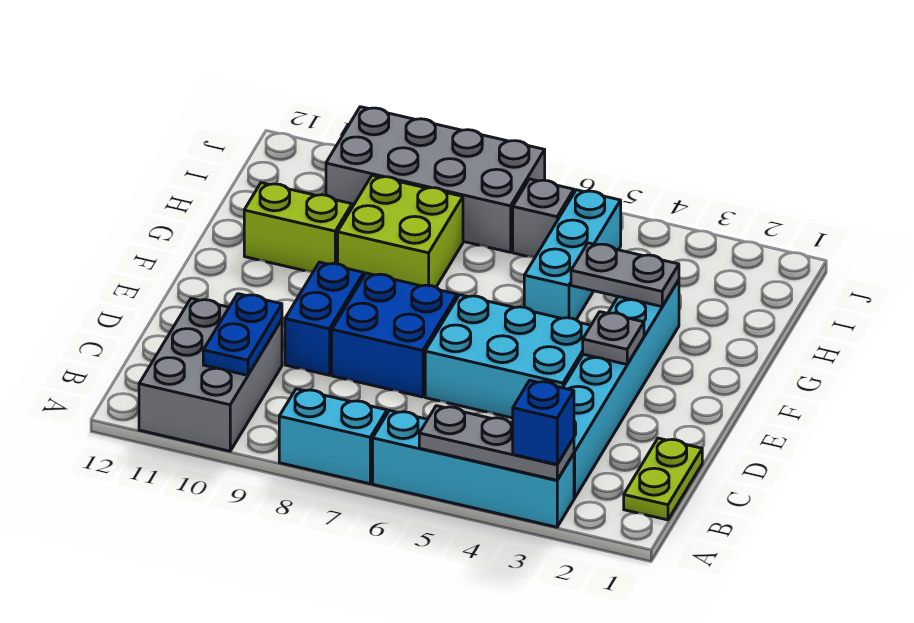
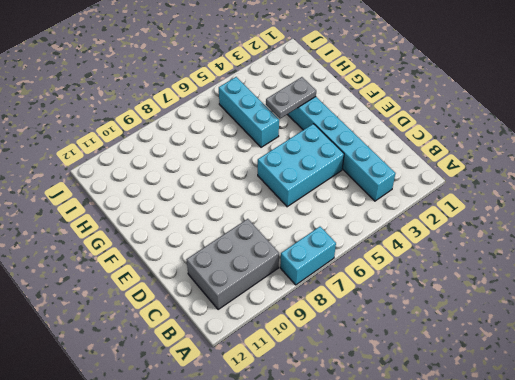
grey 2x3 brick [187,219,279,310] -> grey 2x3 brick turned to [139,298,282,451]
none -> cyan 1x4 brick [373,411,574,527]
none -> lime 1x2 plate [624,438,702,520]
none -> blue 2x2 brick [332,273,457,397]

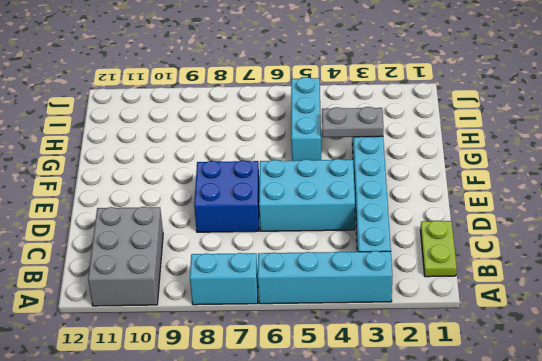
none -> blue 1x2 brick [285,262,364,375]
none -> lime 2x2 brick [338,175,463,287]
none -> lime 1x2 brick [244,183,352,272]

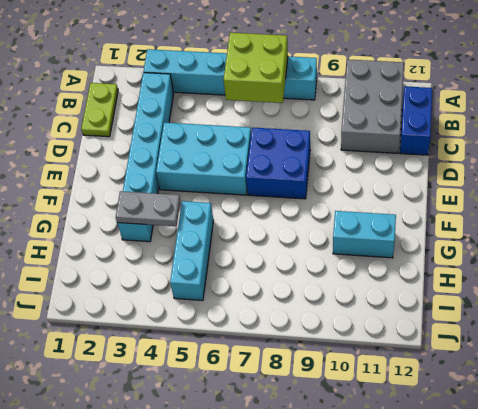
lime 2x2 brick [224,33,288,103] -> lime 2x2 brick moved to [338,175,463,287]
blue 1x2 brick [400,86,432,155] -> blue 1x2 brick moved to [285,262,364,375]
cyan 1x2 brick [333,211,396,258] -> lime 1x2 brick [244,183,352,272]
none -> grey 1x1 brick [513,179,574,258]
none -> grey 2x4 brick [326,107,545,252]
none -> grey 1x3 plate [419,406,574,480]

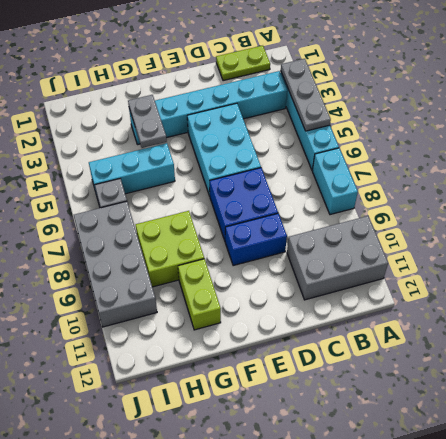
none -> blue 1x2 plate [203,294,282,375]
none -> grey 1x1 plate [583,312,644,364]
none -> blue 1x1 brick [513,380,574,464]

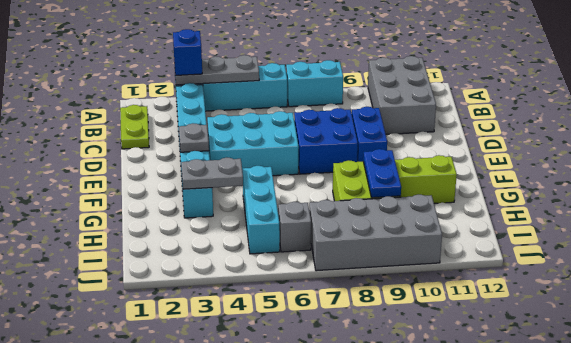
blue 1x2 plate [363,149,401,198] -> blue 1x2 plate moved to [203,294,282,375]

